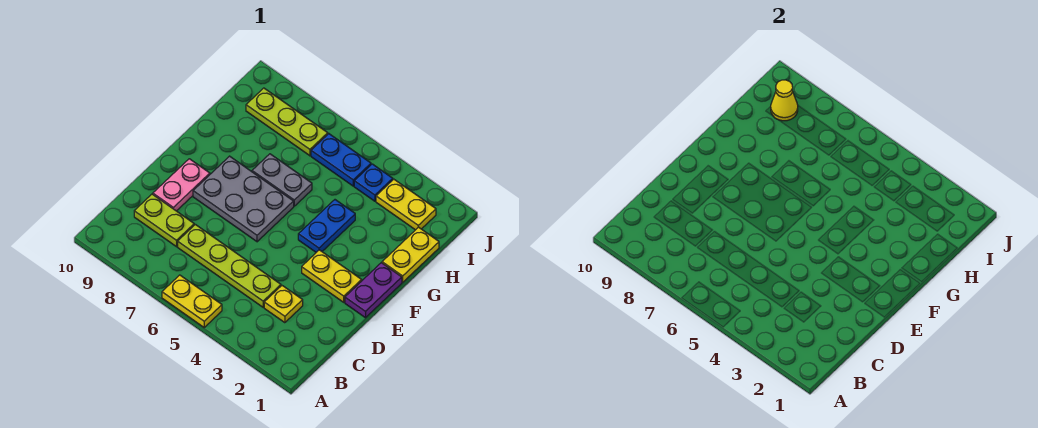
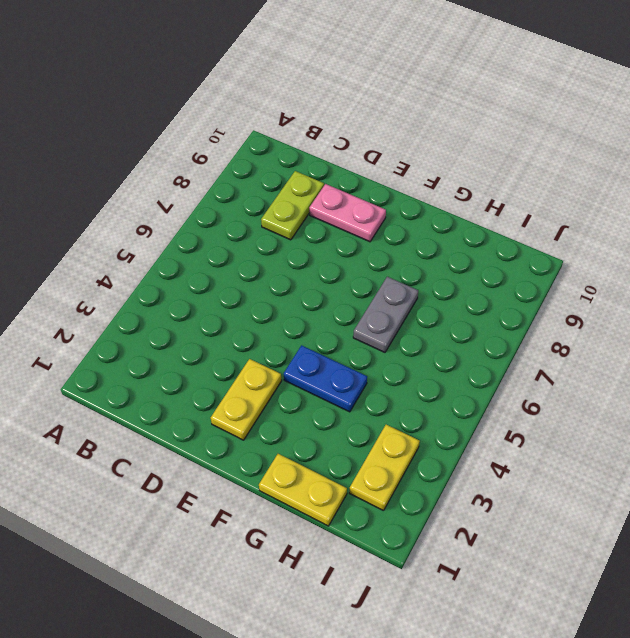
none -> yellow 1x2 plate [162,275,222,327]
none -> yellow 1x1 plate [264,286,303,323]
none -> lime 1x4 plate [178,224,281,307]

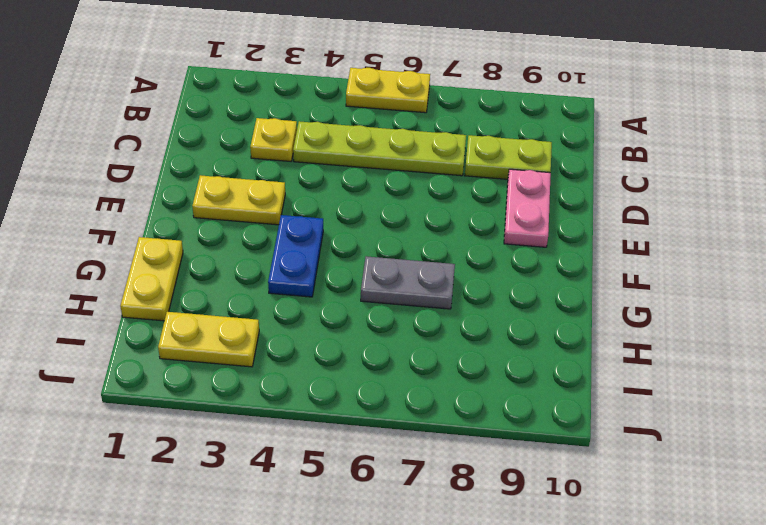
none -> purple 1x2 plate [345,263,402,318]
none -> grey 2x3 plate [193,156,294,242]
none -> blue 1x1 plate [354,164,393,201]

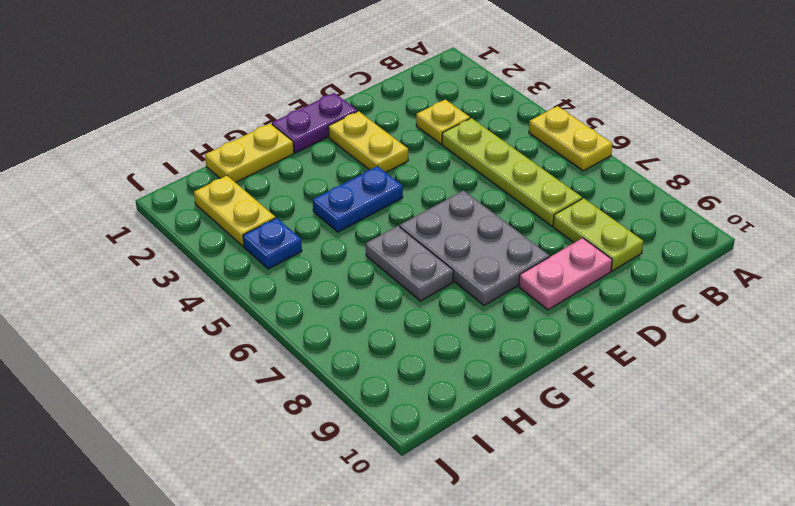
none -> blue 1x2 plate [311,134,371,186]
none -> lime 1x3 plate [246,88,328,156]
none -> yellow 1x1 cone [771,80,798,121]

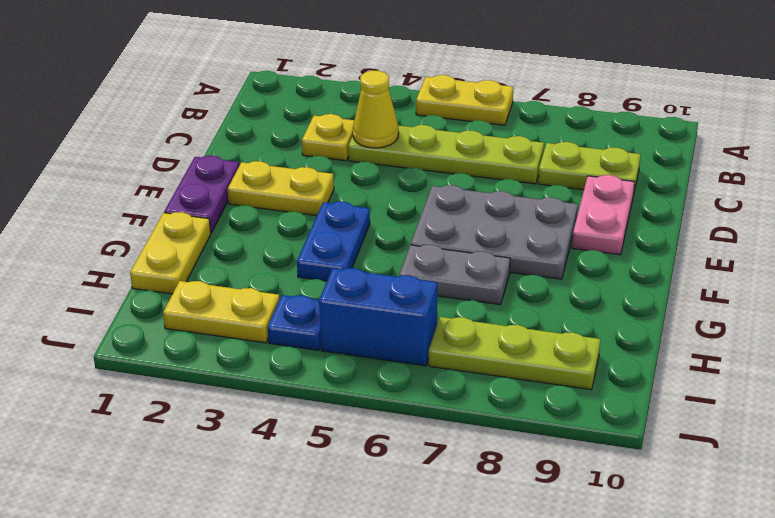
yellow 1x1 cone [353,71,399,148] -> yellow 1x1 cone moved to [771,80,798,121]
blue 1x2 brick [319,268,437,366] -> blue 1x2 plate [311,134,371,186]

